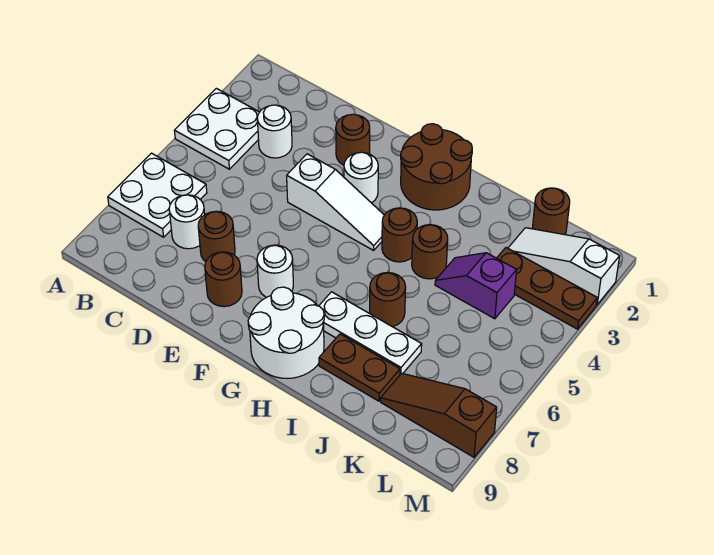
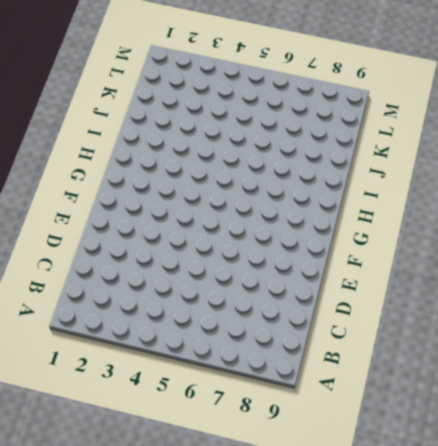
none -> white 2x2 plate [174,88,259,169]
none -> white 2x2 plate [108,153,207,237]
none -> white 1x1 round brick [257,105,292,158]

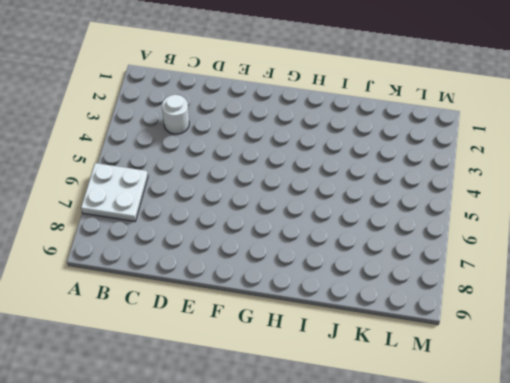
none -> white 2x2 plate [174,88,259,169]
none -> white 1x1 round brick [169,195,205,249]
none -> brown 1x1 round brick [198,211,235,262]

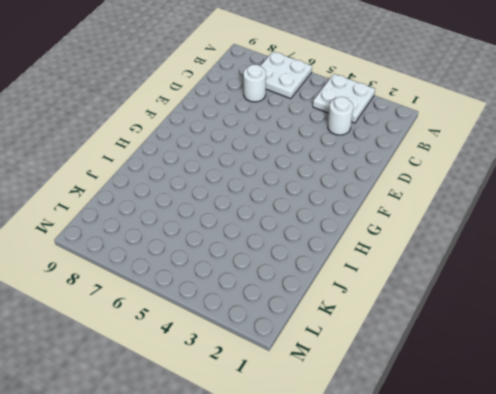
none -> brown 1x1 round brick [198,211,235,262]
none -> brown 1x1 round brick [336,114,370,165]
none -> white 1x3 slope [287,154,384,250]

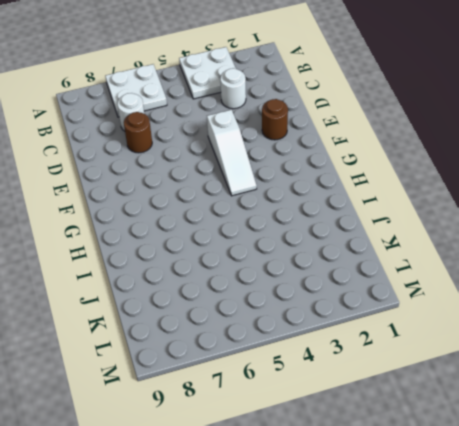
none -> brown 1x1 round brick [205,252,242,307]
none -> white 1x1 round brick [344,152,378,203]
none -> white 1x1 round brick [257,245,293,297]

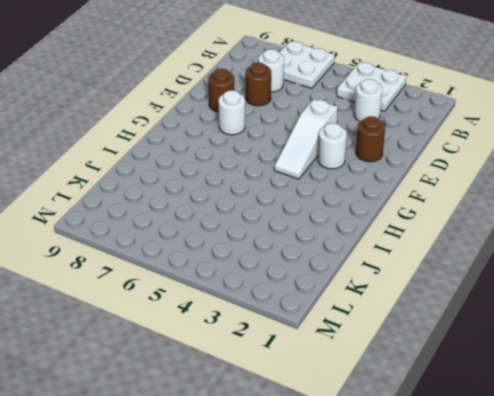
none -> brown 2x2 round brick [401,124,472,210]
none -> white 2x2 round brick [248,287,324,378]
none -> brown 1x1 round brick [382,208,417,262]

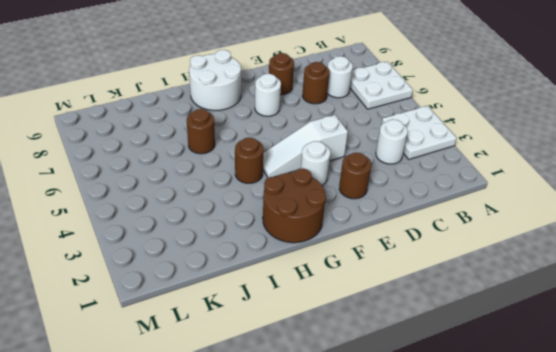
none -> white 1x3 plate [319,292,422,374]
none -> brown 1x1 round brick [412,225,448,279]
none -> brown 1x2 plate [319,334,400,401]

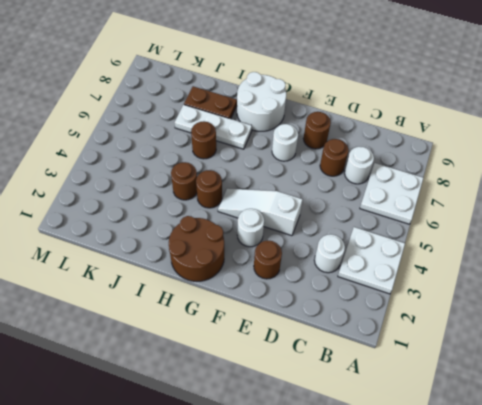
none -> purple 1x2 slope [435,253,517,319]
none -> brown 1x1 round brick [532,188,570,235]
none -> white 1x3 slope [508,228,620,305]

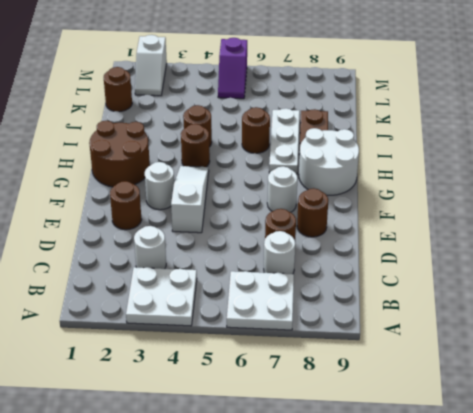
white 1x2 slope [135,35,167,96] -> white 1x3 slope [508,228,620,305]
purple 1x2 slope [218,38,247,99] -> purple 1x2 slope moved to [435,253,517,319]
none -> brown 1x3 plate [497,248,597,329]
none -> brown 1x3 slope [381,373,497,457]

